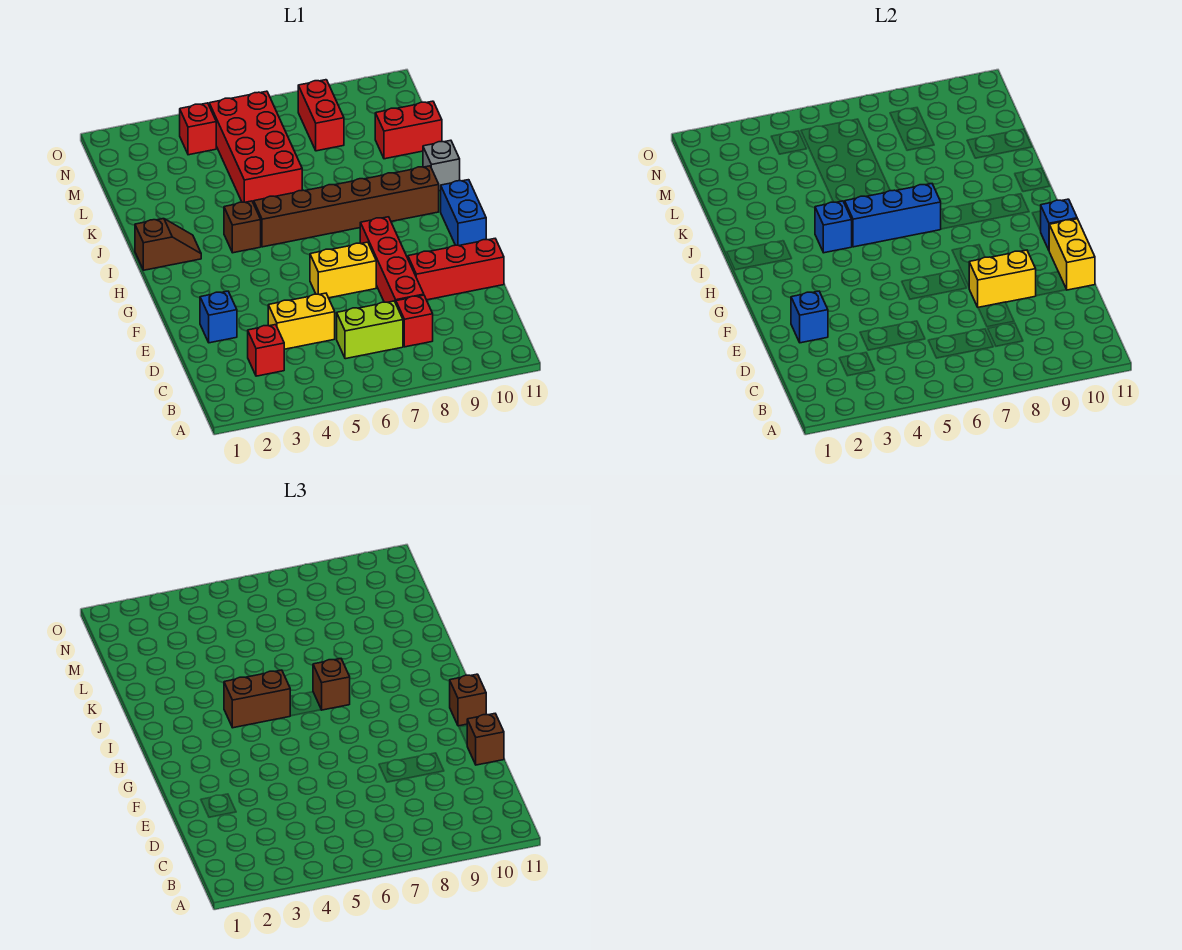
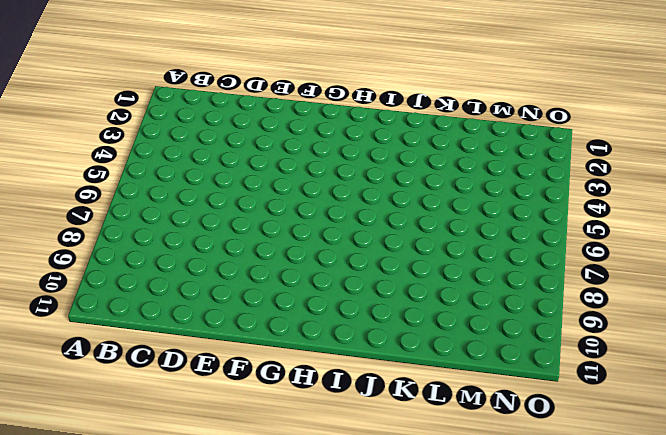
none -> red 1x1 brick [248,325,284,376]
none -> lime 1x2 brick [337,301,403,359]
none -> red 1x1 brick [396,295,433,347]

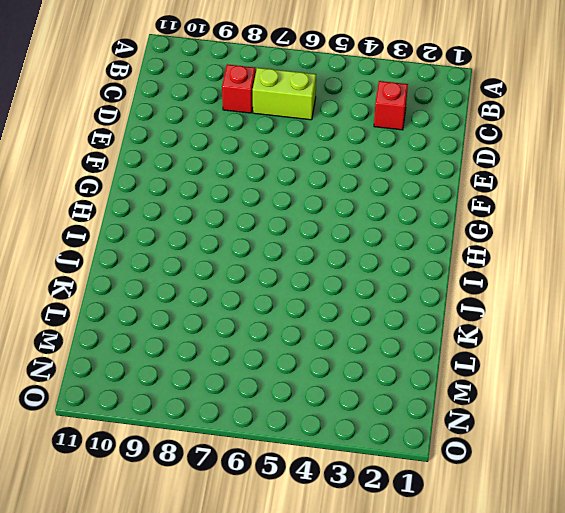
none -> yellow 1x2 brick [268,293,335,349]
none -> red 1x4 brick [360,217,424,303]
none -> blue 1x1 brick [200,291,237,343]

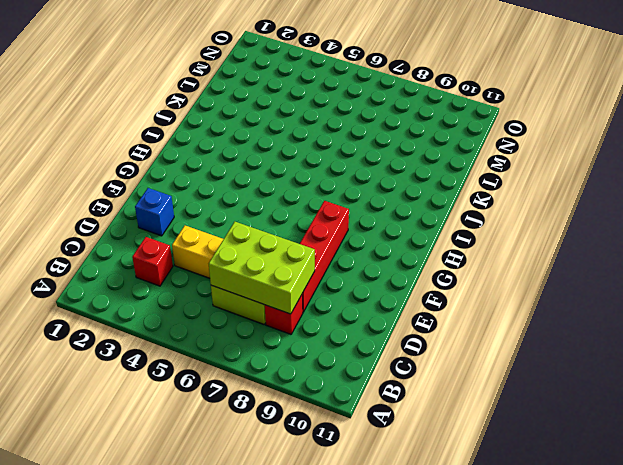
lime 2x3 brick [209,222,315,314] -> none
none -> red 1x3 brick [408,239,504,300]
none -> yellow 1x2 brick [310,242,376,298]
none -> blue 1x2 brick [441,180,486,246]

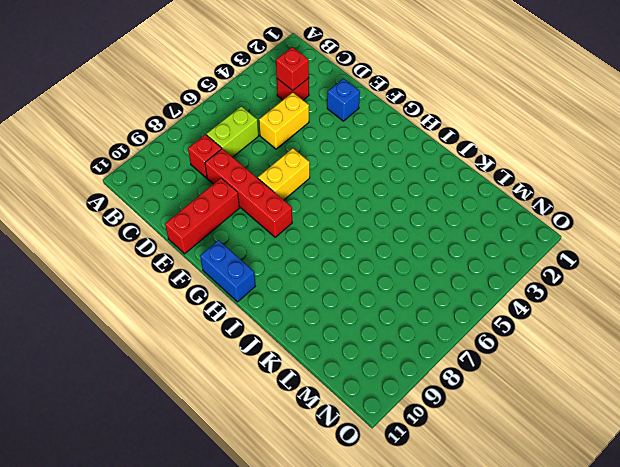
red 1x1 brick [276,47,309,90] -> red 1x1 brick moved to [180,103,216,155]
none -> brown 1x2 slope [135,219,201,270]
none -> brown 1x1 brick [224,201,261,253]
none -> brown 1x6 brick [254,166,439,247]

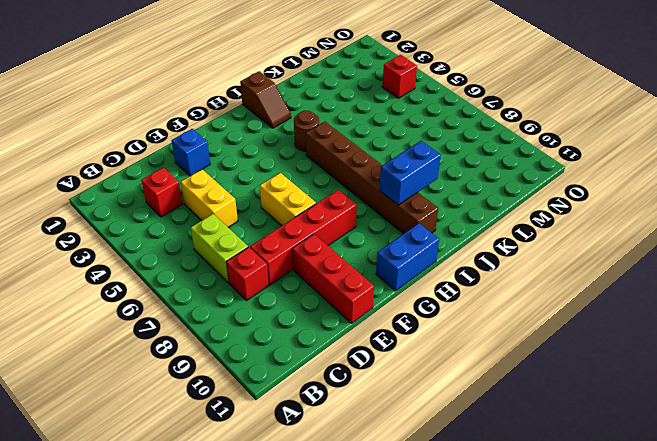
brown 1x1 round brick [294,111,319,151] -> brown 1x1 brick [224,201,261,253]
blue 1x2 brick [380,141,441,205] -> none
none -> grey 1x1 brick [423,140,460,191]
none -> red 2x4 brick [209,91,302,203]
none -> red 1x2 brick [375,101,442,159]

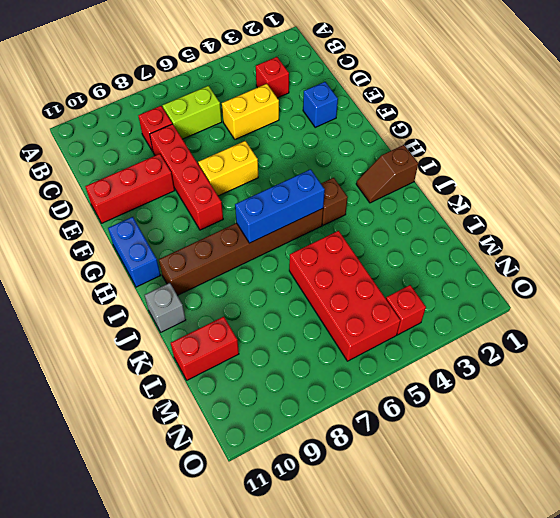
none -> red 1x2 brick [298,80,344,151]
none -> blue 1x1 brick [791,291,828,343]
none -> yellow 1x2 brick [969,250,1036,307]

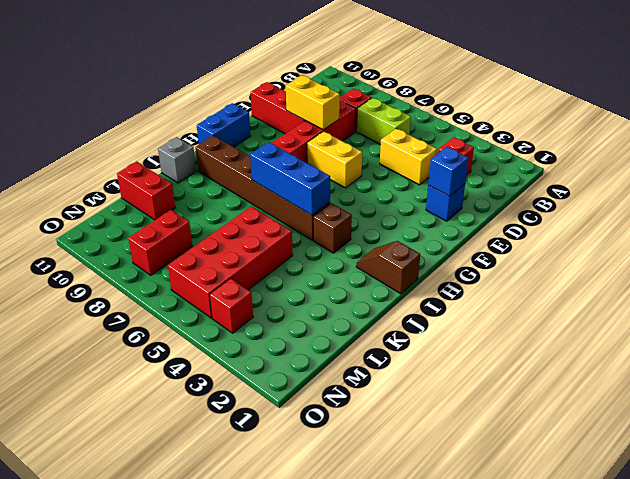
none -> yellow 1x2 brick [1049,219,1095,290]
none -> blue 1x1 brick [1041,199,1077,250]
none -> blue 1x1 brick [815,201,852,253]

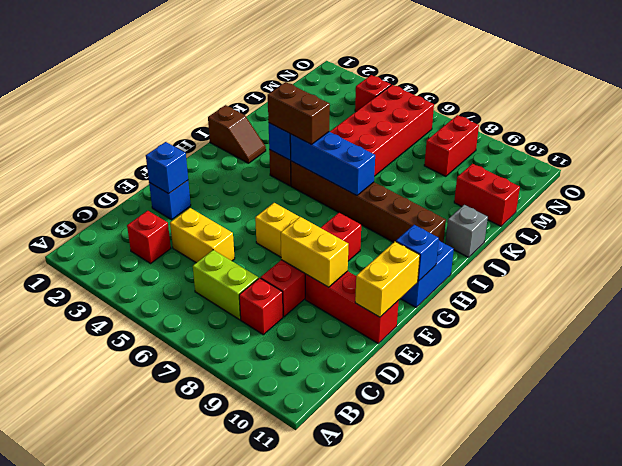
none -> brown 1x1 brick [467,714,504,765]
none -> brown 1x1 brick [450,674,486,726]
none -> brown 1x1 brick [313,659,350,710]

